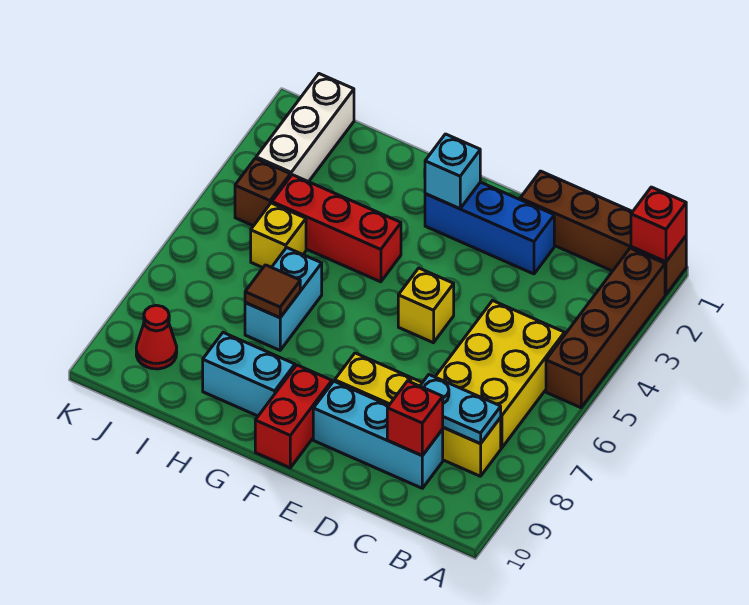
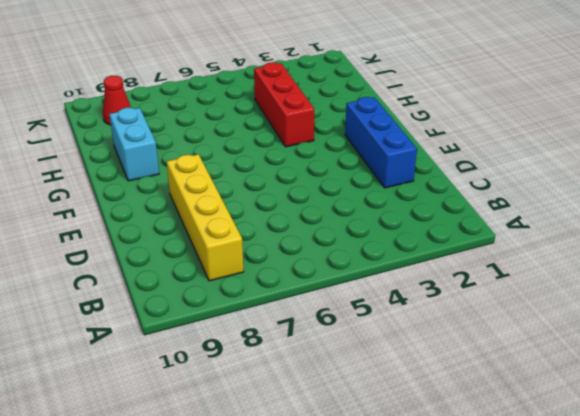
none -> brown 1x4 brick [520,171,686,294]
none -> brown 1x4 brick [546,248,665,408]
none -> yellow 2x3 brick [435,301,565,448]

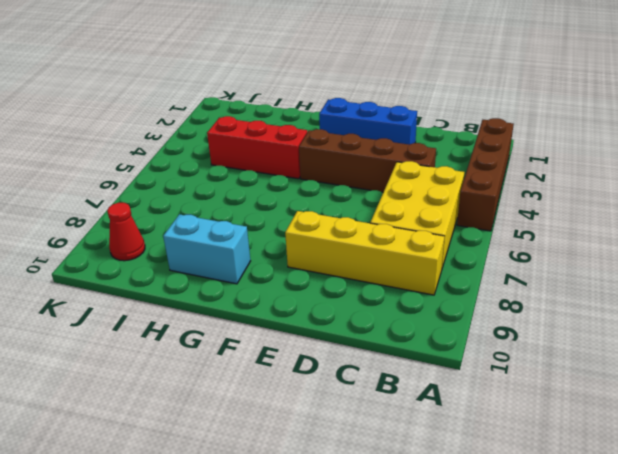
brown 1x4 brick [299,129,436,192] -> brown 1x4 brick moved to [520,171,686,294]
none -> cyan 1x3 brick [313,381,443,488]
none -> yellow 1x1 brick [398,268,454,343]
none -> red 1x2 brick [255,365,332,468]

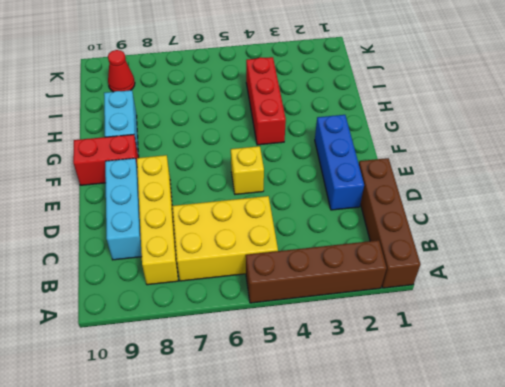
none -> cyan 1x2 brick [245,248,322,350]
none -> yellow 1x1 brick [251,203,306,268]
none -> white 1x3 brick [256,74,354,182]

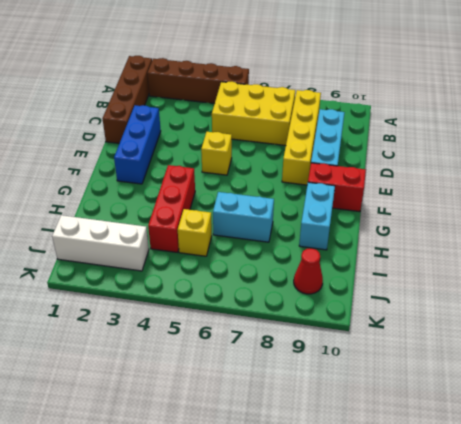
none -> brown 1x1 brick [235,158,290,226]
none -> red 1x1 brick [631,187,686,262]
none -> cyan 1x2 plate [420,375,501,444]

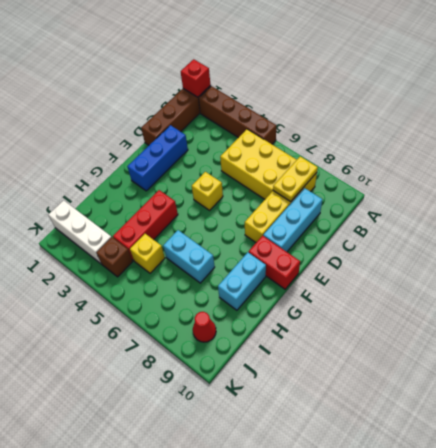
yellow 1x2 plate [273,156,318,202] -> cyan 1x2 plate [420,375,501,444]
none -> red 1x1 brick [387,381,443,456]
none -> cyan 1x1 brick [425,134,480,209]
none -> brown 1x1 tile [245,265,300,318]

